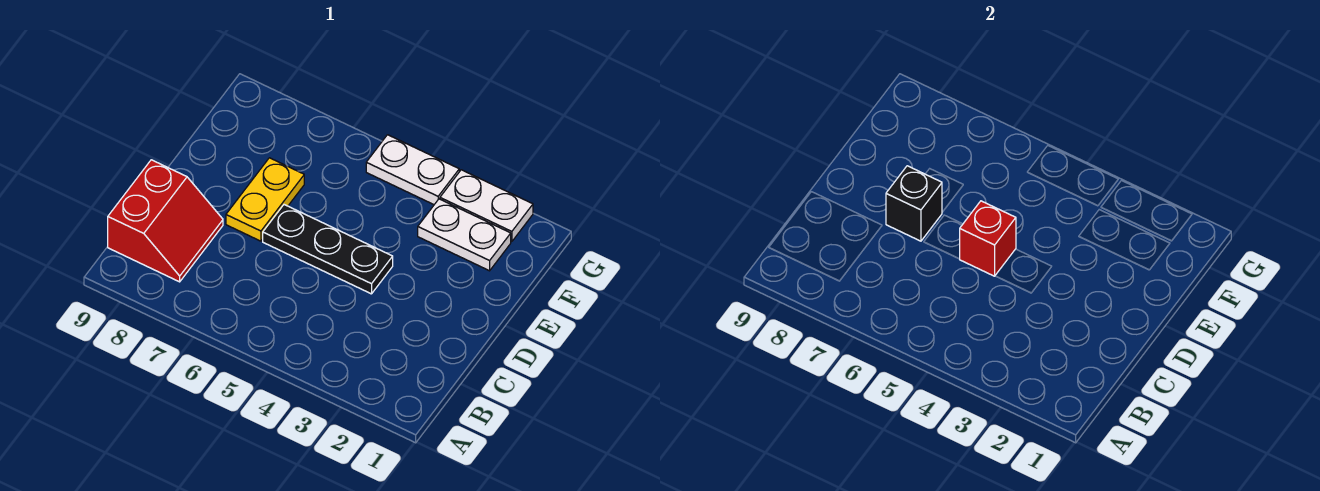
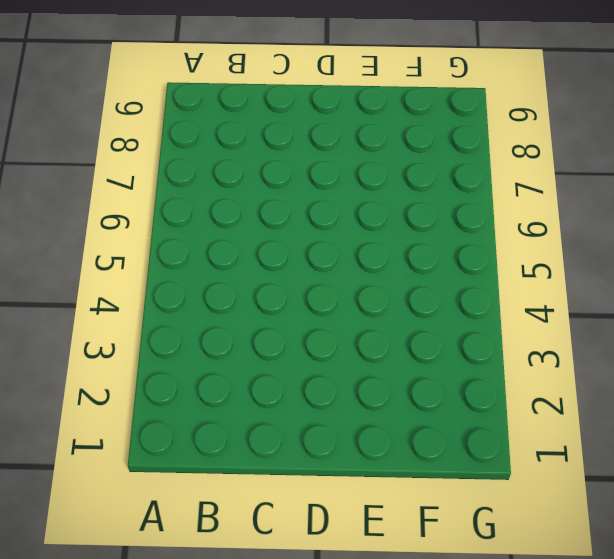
none -> red 2x2 slope [108,160,223,282]
none -> black 1x3 plate [263,205,393,294]

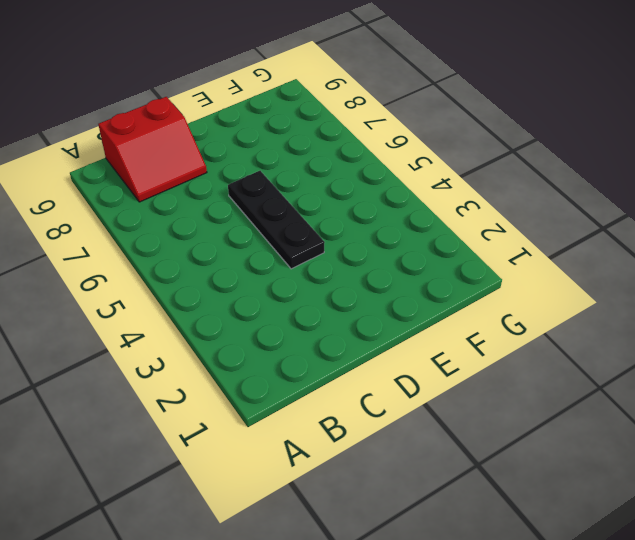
none -> yellow 1x2 plate [226,158,304,241]
none -> white 1x2 plate [418,199,511,271]

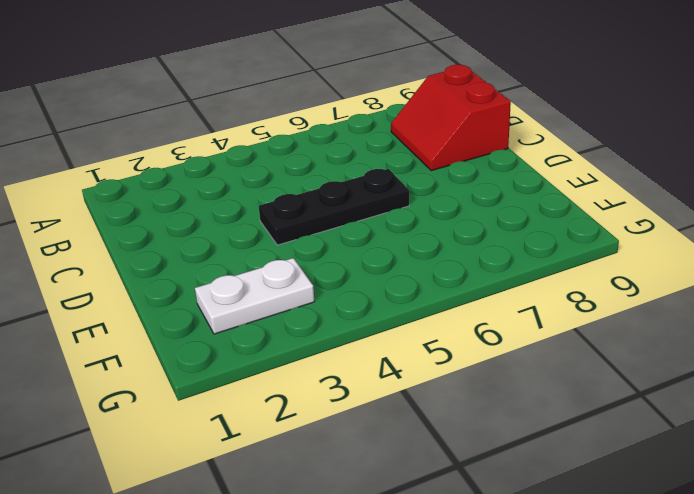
none -> yellow 1x2 plate [226,158,304,241]
none -> white 1x2 plate [440,170,533,242]

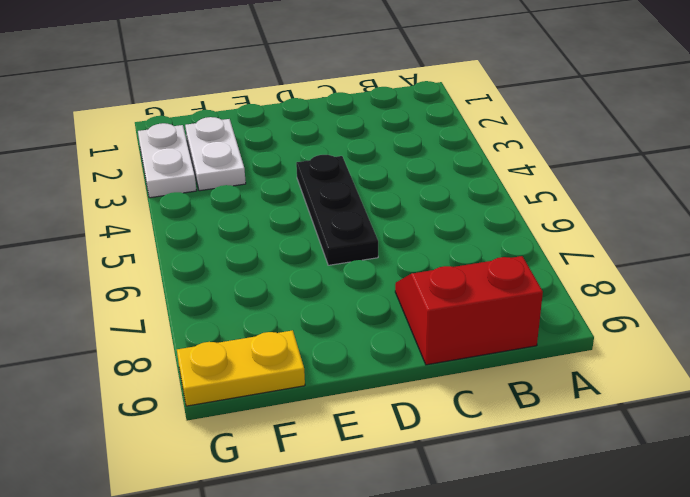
yellow 1x2 plate [177,330,305,406] -> yellow 1x2 plate moved to [226,158,304,241]
none -> white 1x2 plate [366,135,459,205]
none -> red 1x1 brick [960,201,1016,276]

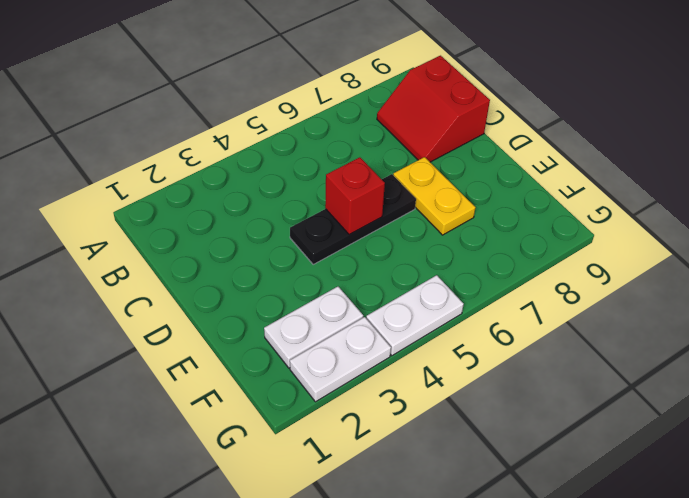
none -> black 1x1 brick [886,166,942,241]

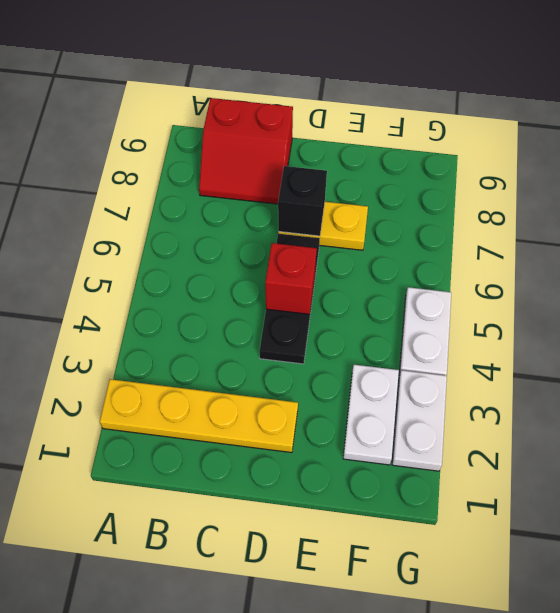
yellow 1x4 plate [100,379,298,453] -> none

